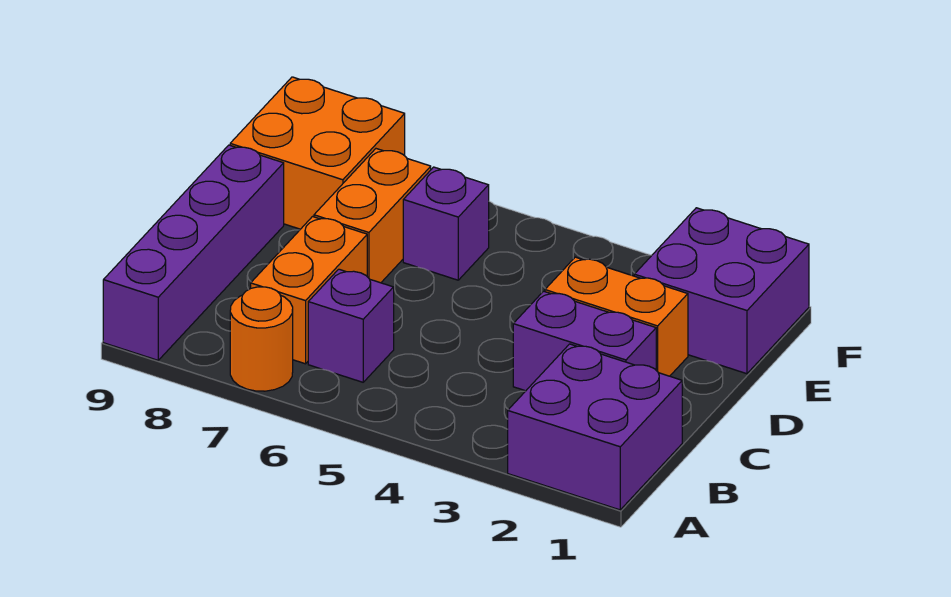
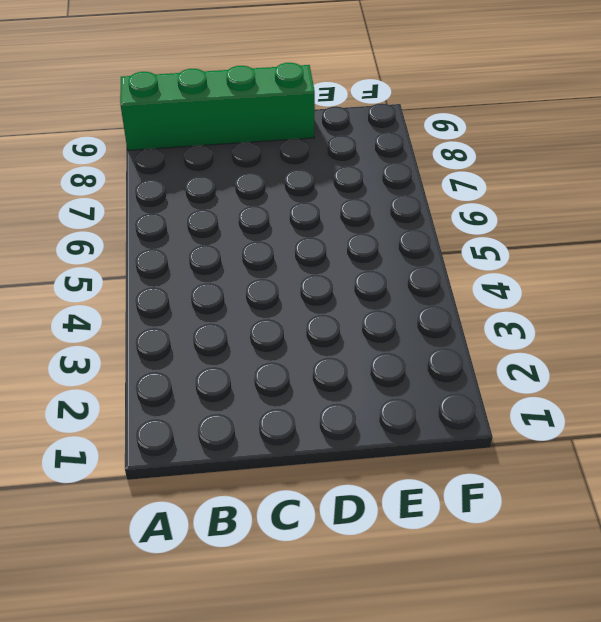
green 1x4 brick [120,63,315,150] -> purple 1x4 brick [103,145,284,360]
none -> purple 2x2 brick [508,344,682,510]
none -> orange 1x1 round brick [230,287,293,391]

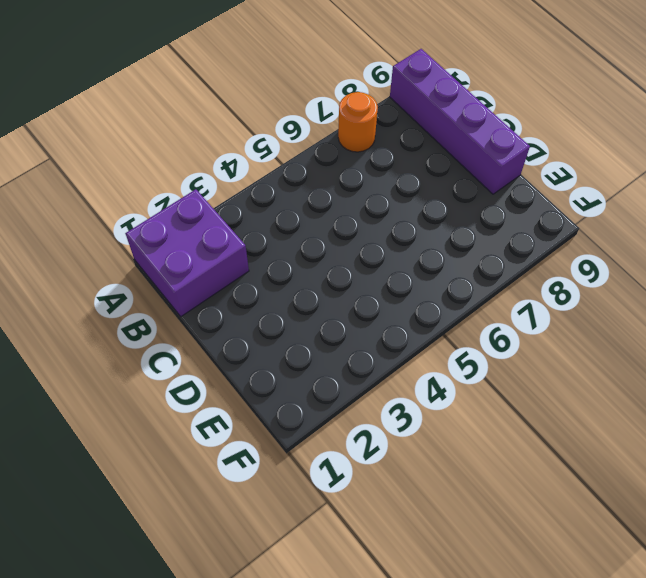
none -> purple 1x1 brick [308,269,394,382]
none -> orange 1x2 brick [251,217,367,364]

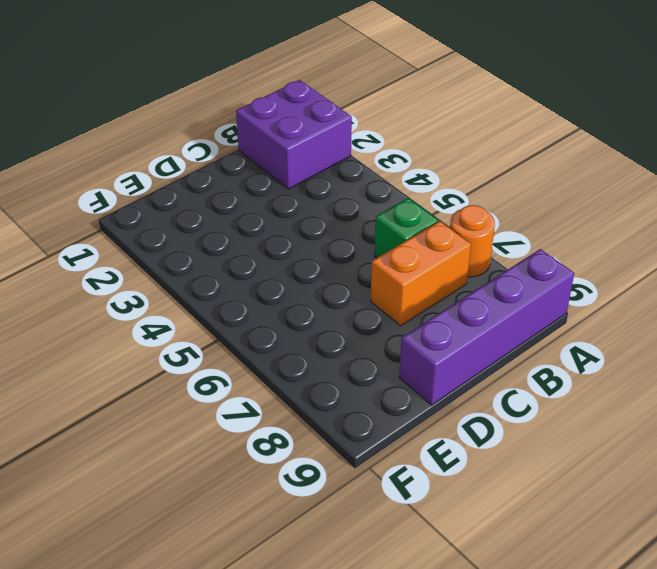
green 1x1 brick [374,198,438,258] -> purple 1x1 brick [308,269,394,382]
none -> purple 1x2 brick [513,291,656,391]
none -> orange 1x2 brick [545,257,688,376]

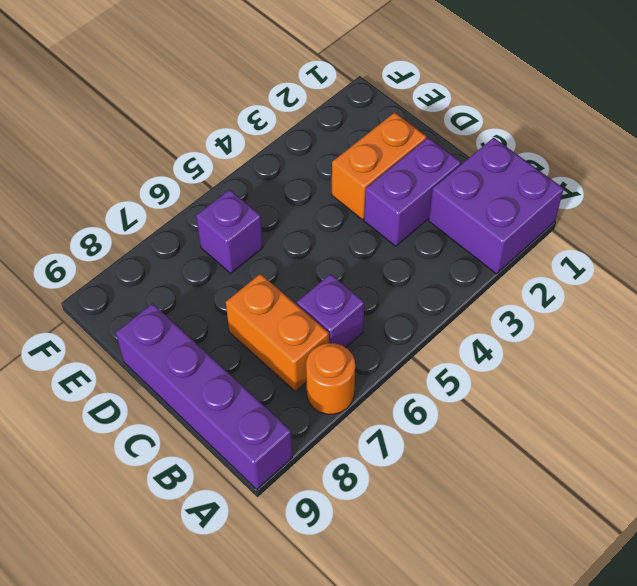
none -> orange 1x2 brick [314,149,431,283]
none -> purple 2x2 brick [634,208,809,374]

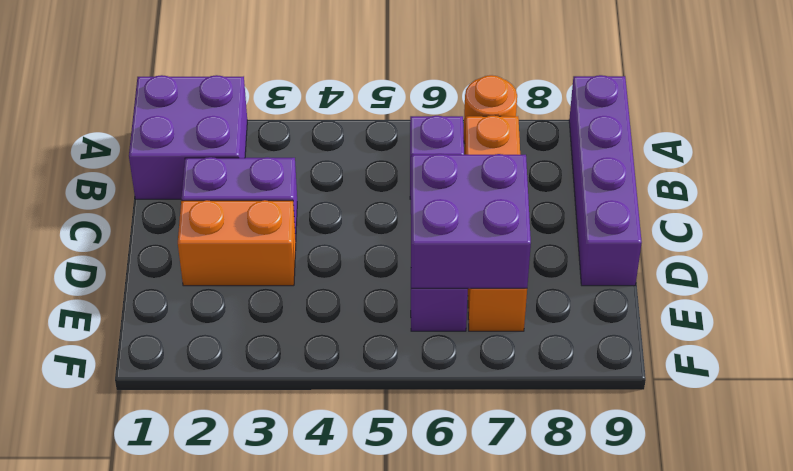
purple 2x2 brick [411,154,531,288] -> purple 2x2 brick moved to [634,208,809,374]
none -> orange 2x2 brick [230,77,405,229]

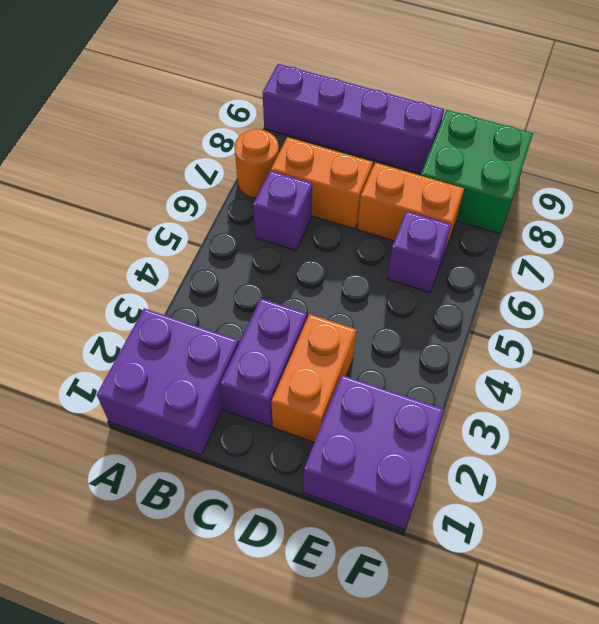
green 2x2 brick [421,110,533,234] -> orange 2x2 brick [230,77,405,229]

